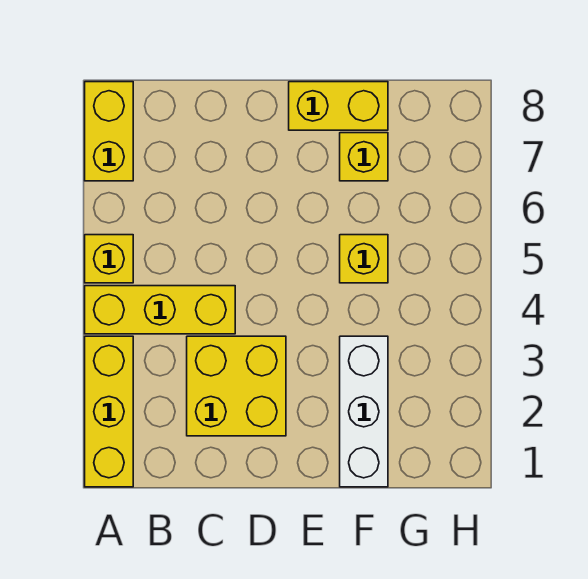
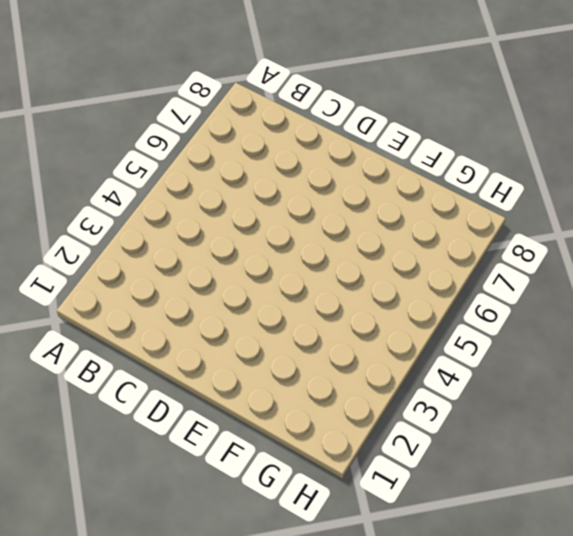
none -> yellow 1x3 brick [85,336,133,487]
none -> yellow 1x3 brick [85,286,235,334]

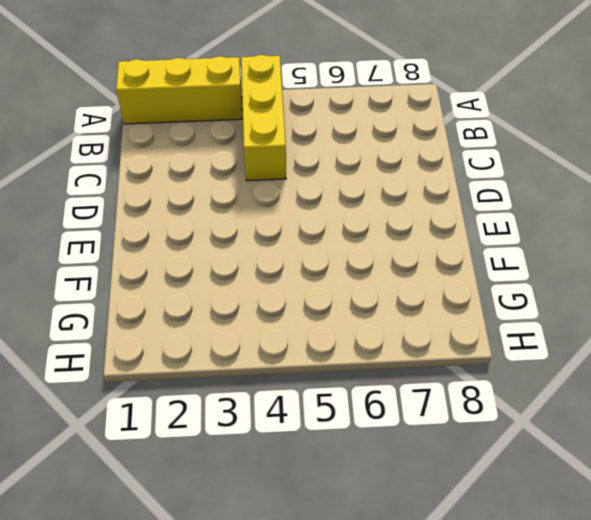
none -> yellow 1x1 brick [85,235,133,283]
none -> yellow 1x2 brick [85,82,133,181]

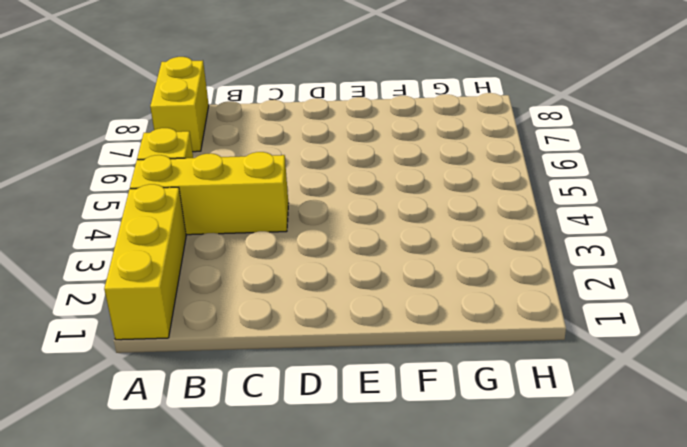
none -> yellow 2x2 brick [187,336,286,436]
none -> yellow 1x2 brick [289,82,388,130]

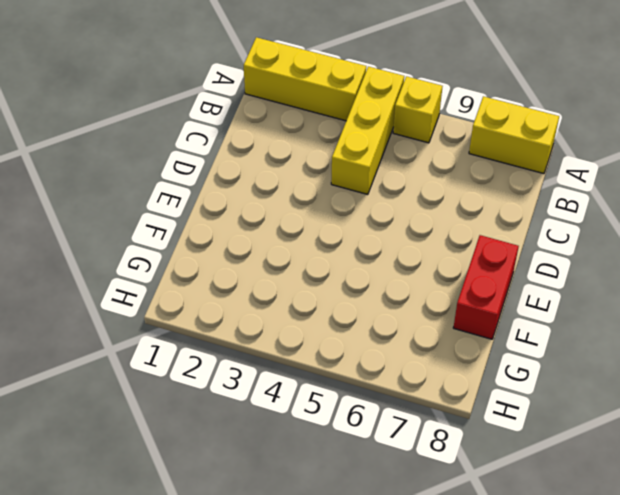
red 1x2 brick [453,235,519,339] -> yellow 1x2 brick [289,82,388,130]
none -> yellow 2x2 brick [187,336,286,436]
none -> white 1x3 brick [340,336,388,487]

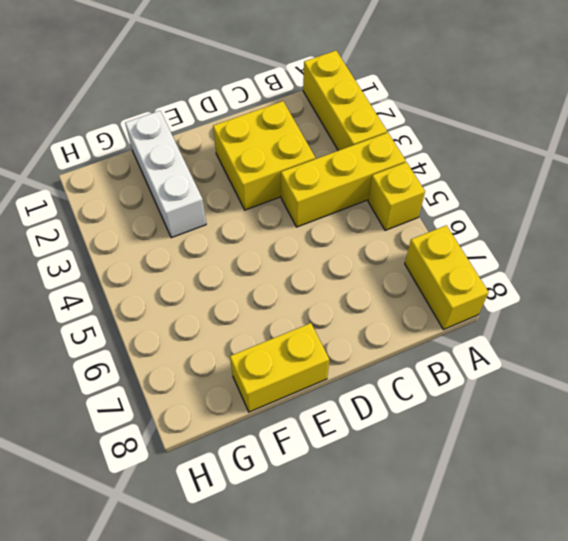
none -> yellow 1x1 brick [340,235,388,283]
none -> yellow 1x1 brick [340,133,388,181]

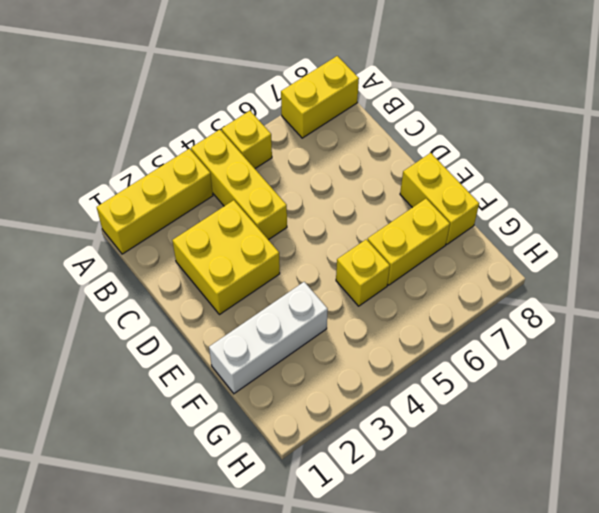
yellow 1x2 brick [368,199,450,285] -> yellow 1x1 brick [340,133,388,181]

